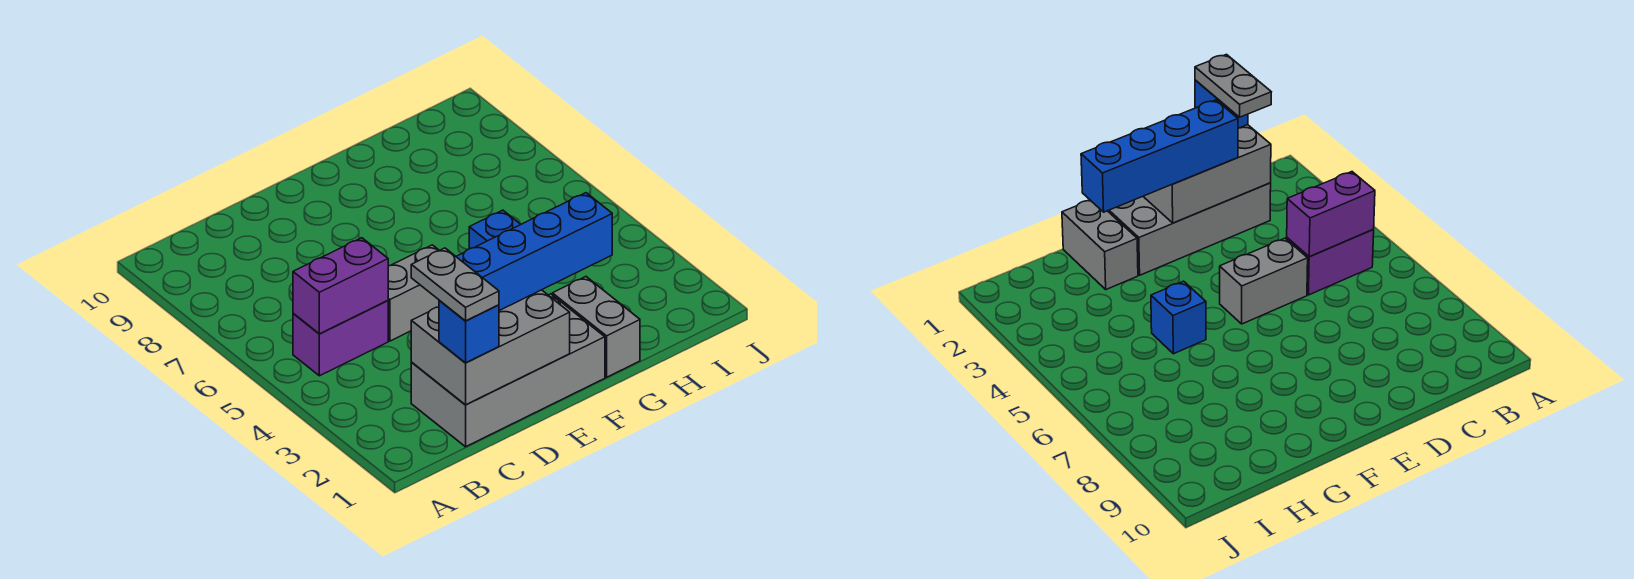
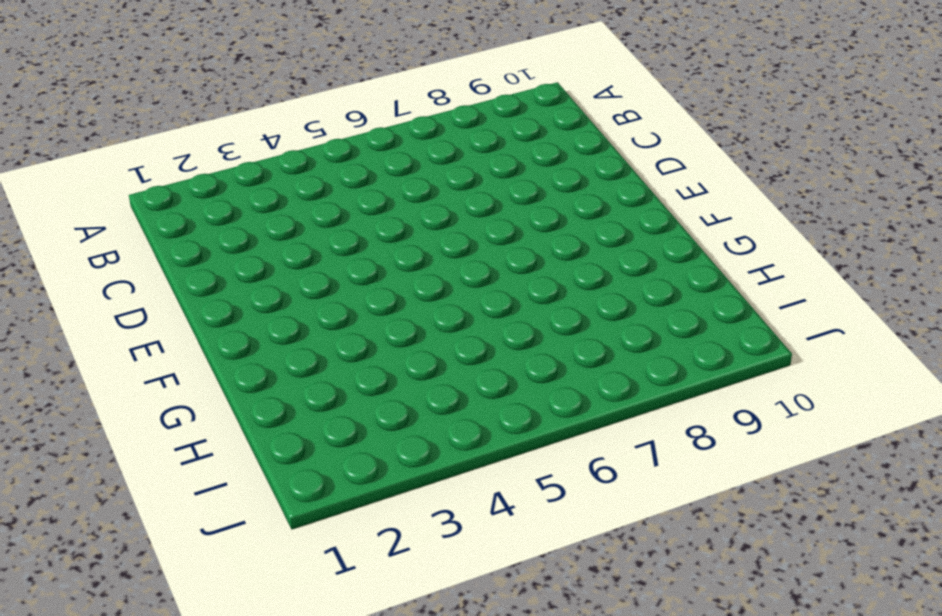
none -> purple 1x2 brick [293,301,388,376]
none -> grey 2x4 brick [411,294,605,447]

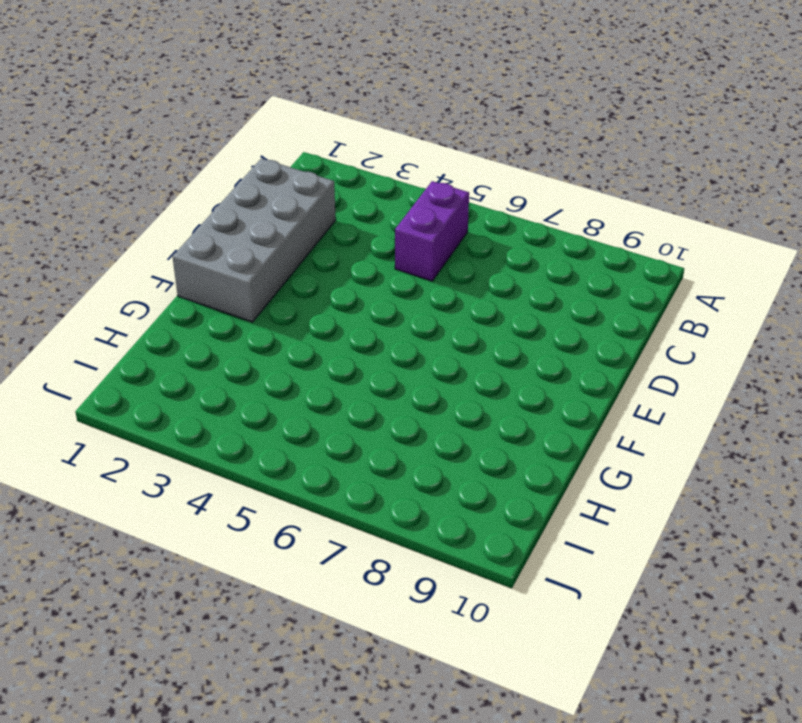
none -> grey 1x2 brick [388,245,439,341]
none -> grey 1x2 brick [552,277,640,377]

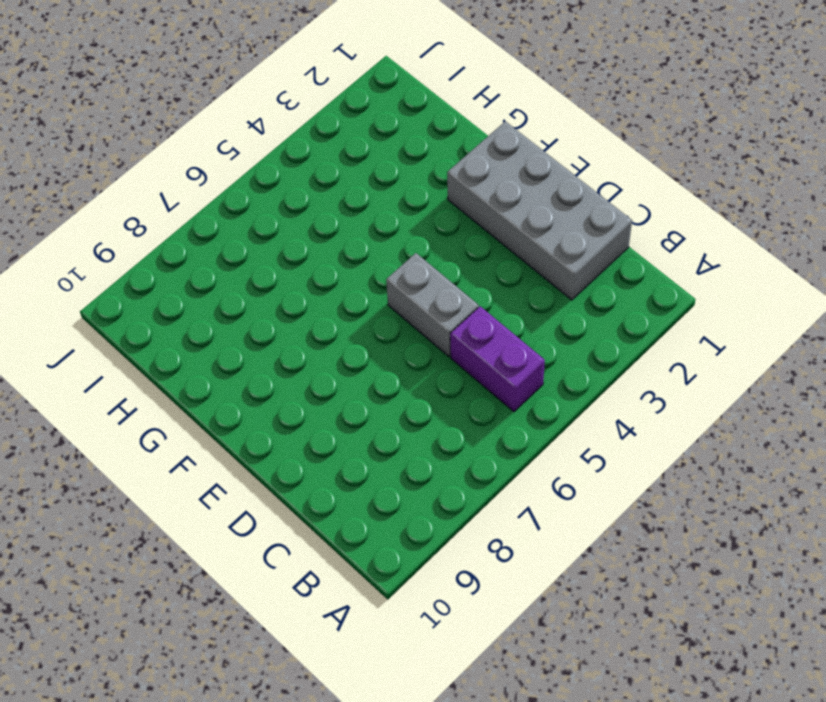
none -> grey 1x2 brick [552,277,640,377]
none -> blue 1x1 brick [469,210,521,249]

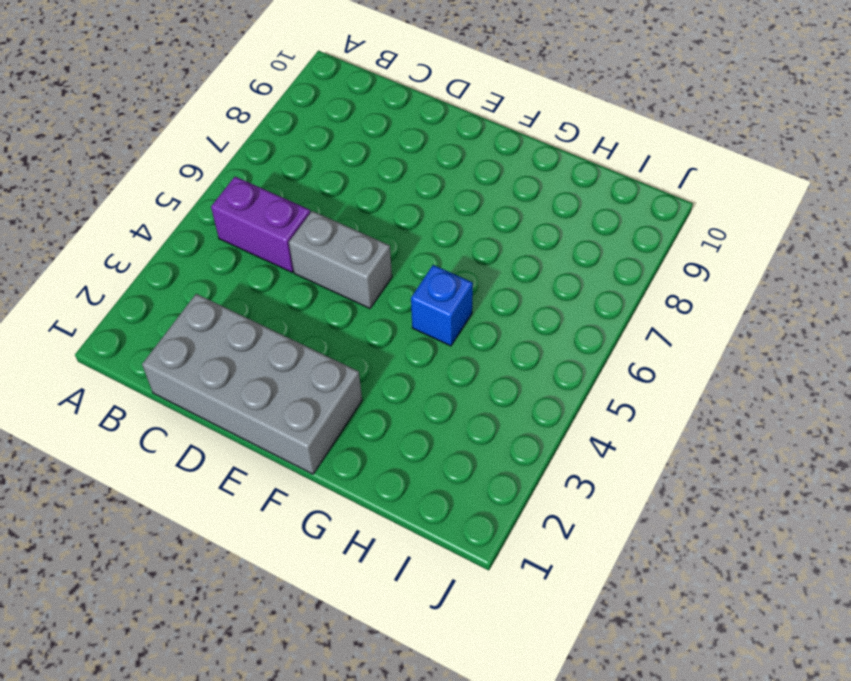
none -> grey 1x2 brick [552,277,640,377]
none -> purple 1x2 brick [293,238,388,334]

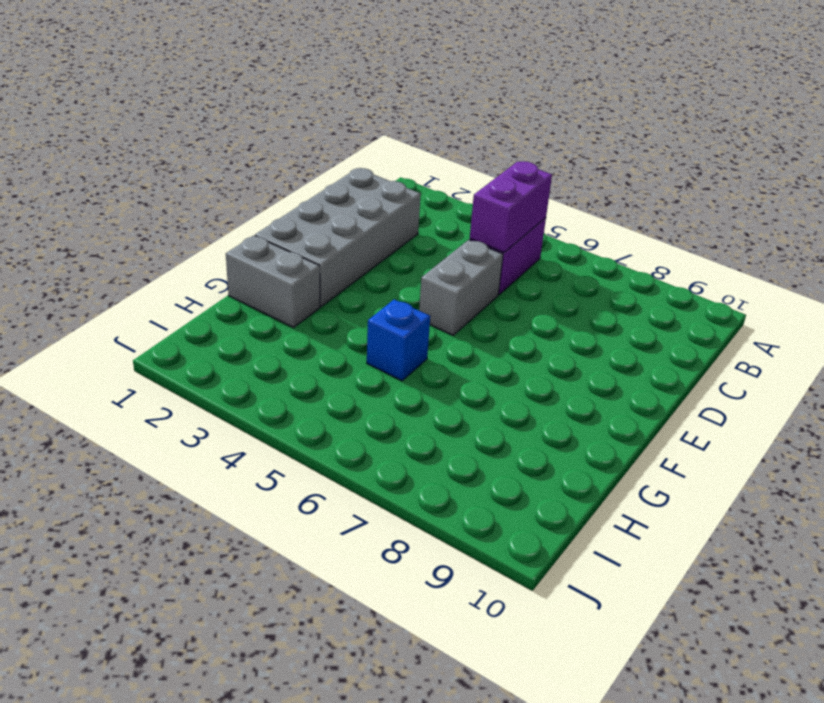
none -> grey 2x3 brick [411,290,570,405]
none -> blue 1x1 brick [439,301,499,363]

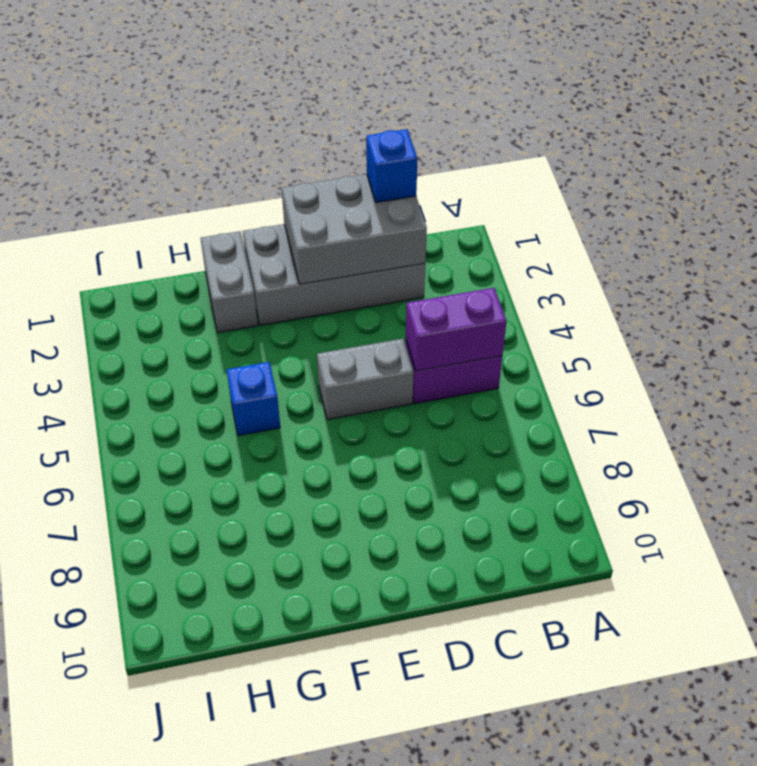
none -> blue 1x4 brick [456,193,612,311]
none -> grey 1x2 plate [411,248,499,321]

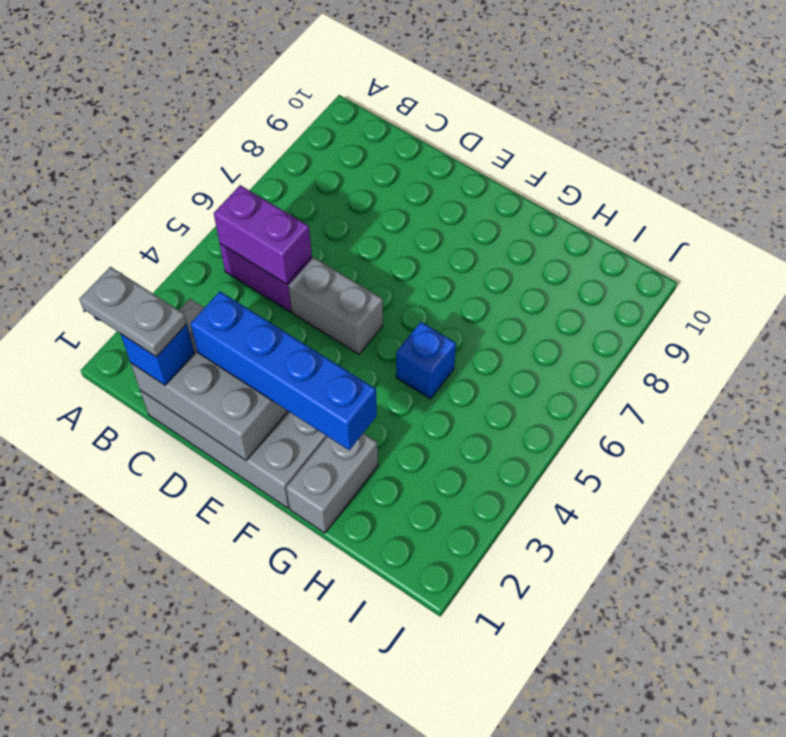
grey 1x2 plate [79,267,187,357] -> grey 1x2 plate turned to [411,248,499,321]

